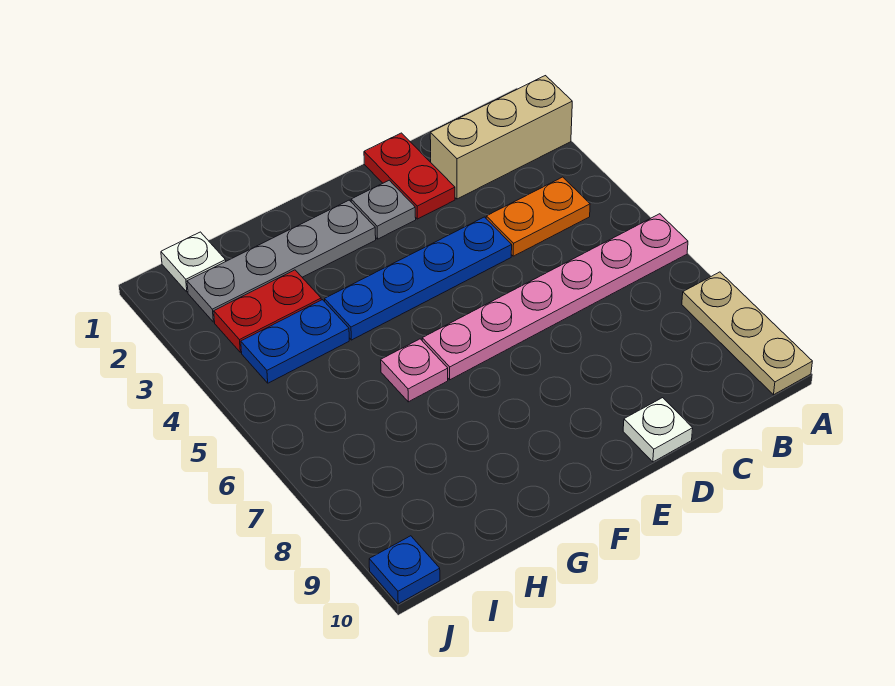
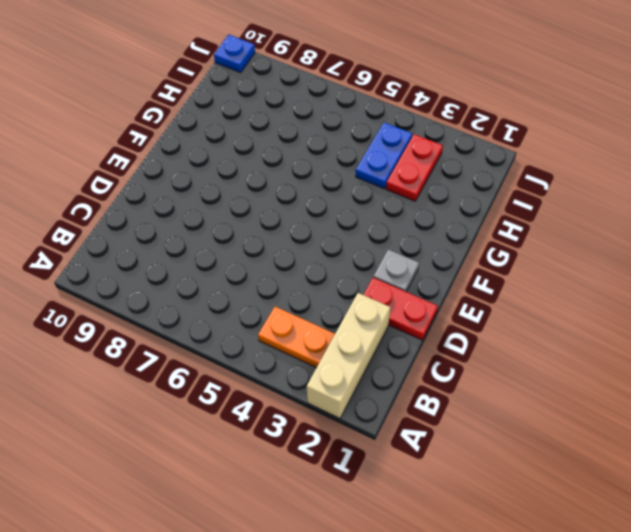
orange 1x2 plate [258,307,335,368] -> orange 1x2 plate turned to [486,177,590,256]
none -> pink 1x6 plate [422,214,688,380]
none -> tan 1x3 plate [682,272,812,395]
none -> blue 1x4 plate [325,217,512,340]

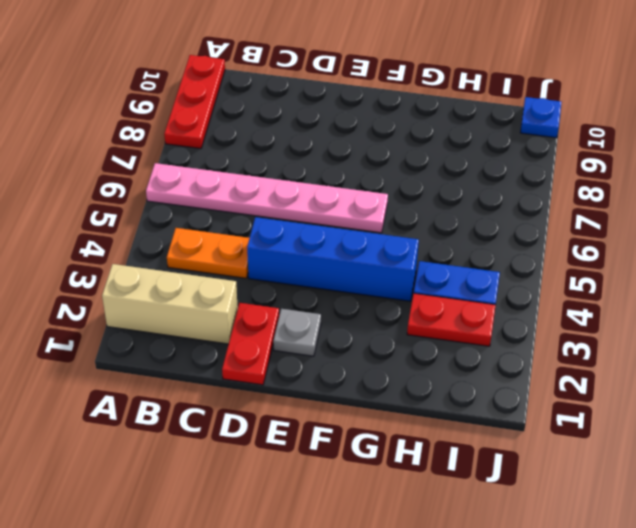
red 1x3 plate [164,55,225,149] -> tan 1x3 plate [682,272,812,395]
blue 1x4 brick [247,217,419,301] -> blue 1x4 plate [325,217,512,340]
none -> white 1x1 plate [623,398,693,462]
none -> grey 1x4 plate [187,200,376,322]
none -> pink 1x1 plate [381,339,448,402]

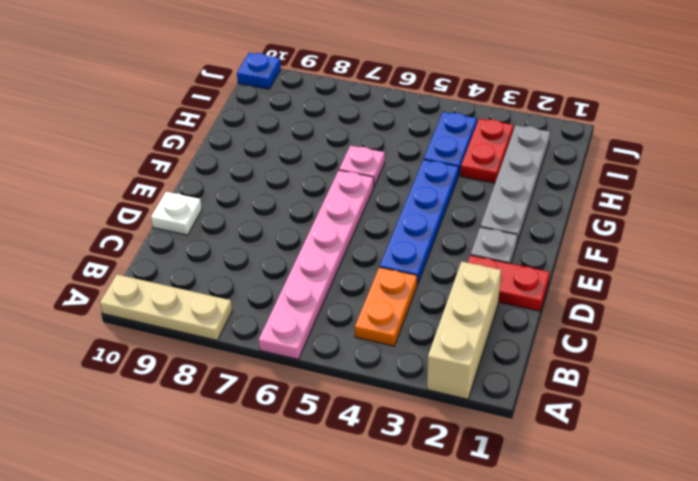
none -> white 1x1 plate [161,232,226,292]

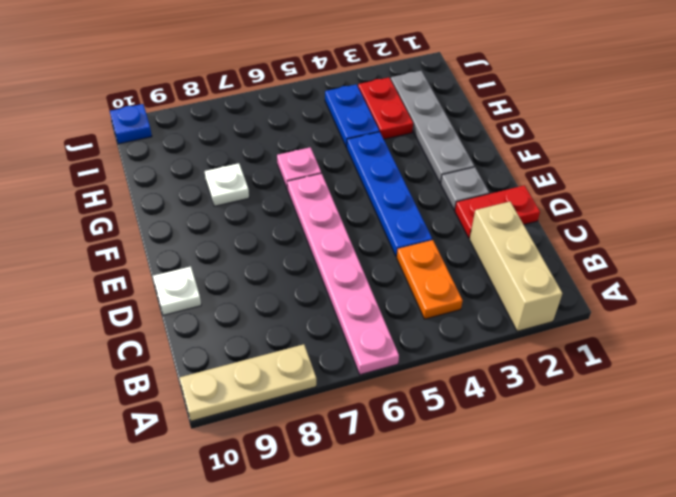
white 1x1 plate [205,163,249,206] -> white 1x1 plate moved to [161,232,226,292]

